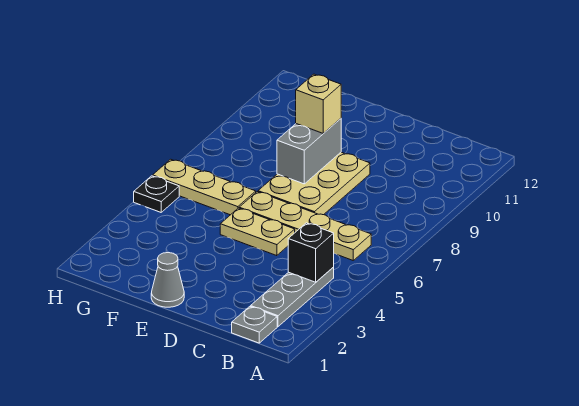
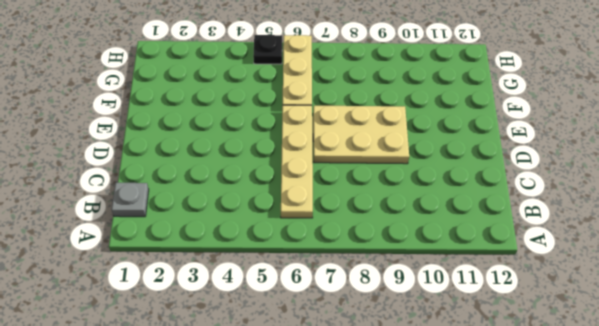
none -> grey 1x3 plate [251,267,334,327]
none -> tan 1x2 plate [220,208,295,256]

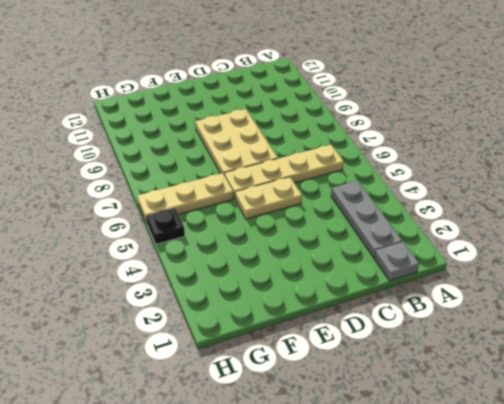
none -> grey 1x1 cone [151,253,184,307]
none -> black 1x1 brick [288,223,334,282]

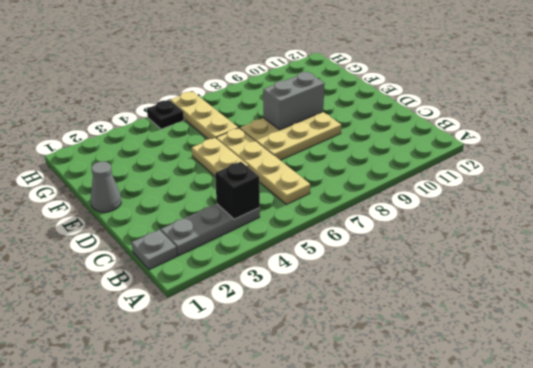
none -> tan 1x1 brick [296,74,341,133]

